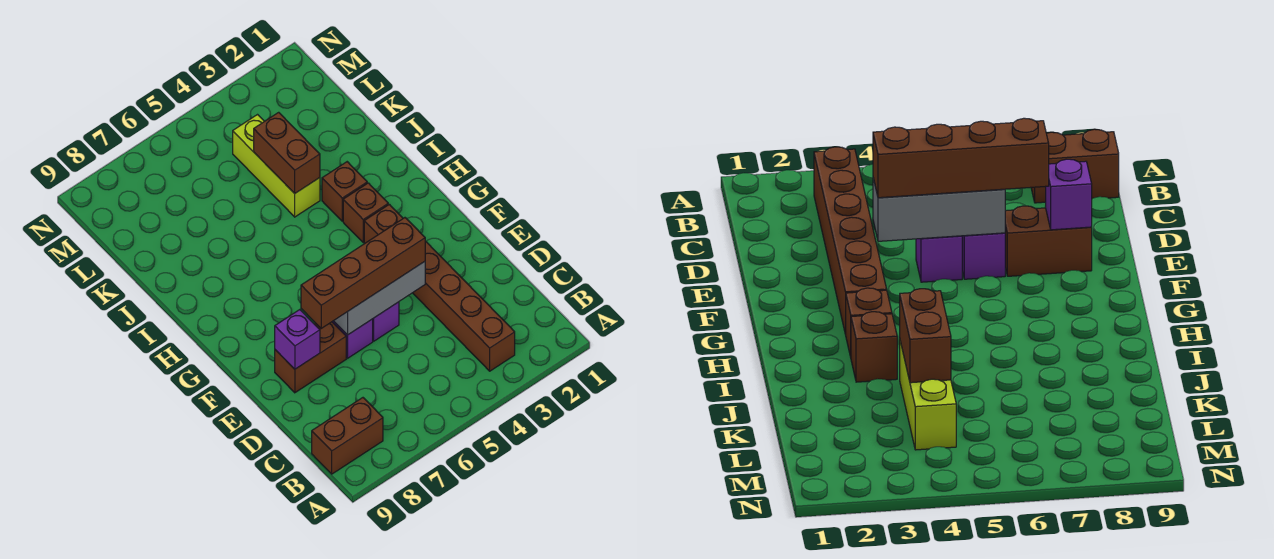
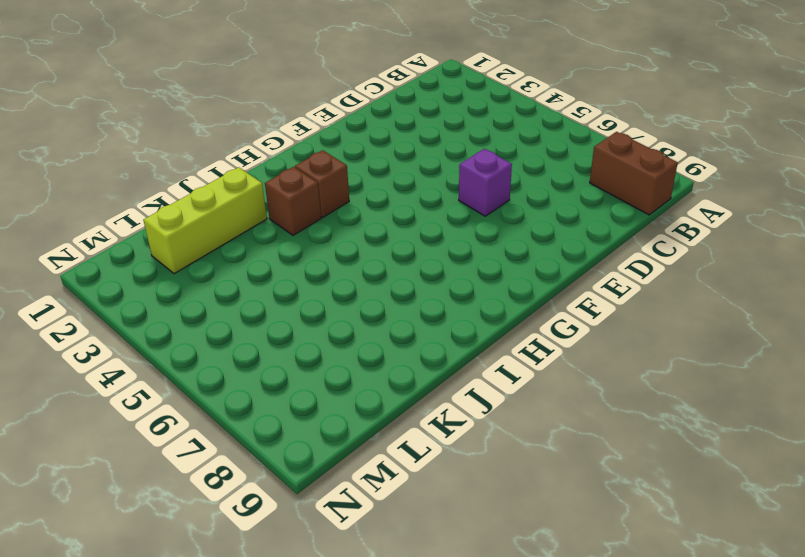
lime 1x3 brick [143,167,267,274] -> lime 1x3 brick moved to [233,115,320,217]
none -> brown 1x6 brick [364,204,515,371]
none -> purple 1x1 brick [373,302,399,341]
none -> brown 1x2 brick [275,322,346,393]

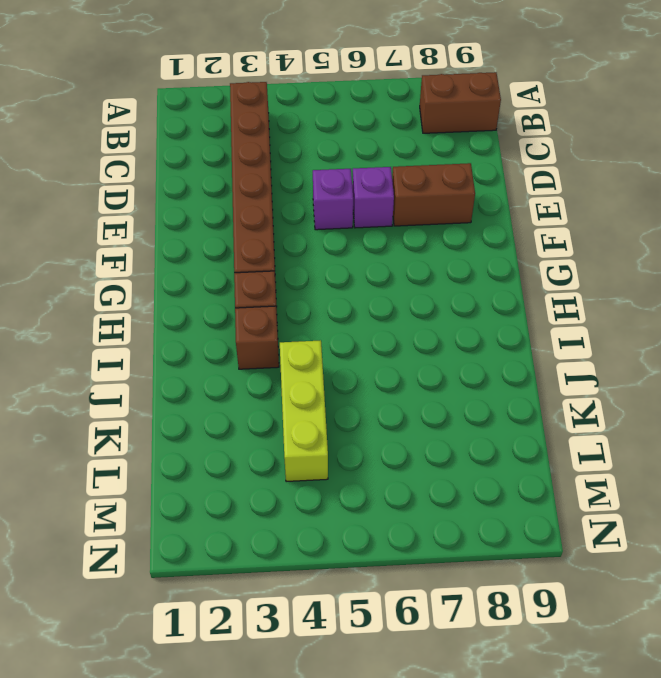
none -> grey 1x3 brick [334,262,425,335]
none -> purple 1x1 brick [275,310,320,369]
none -> brown 1x2 brick [254,112,320,193]

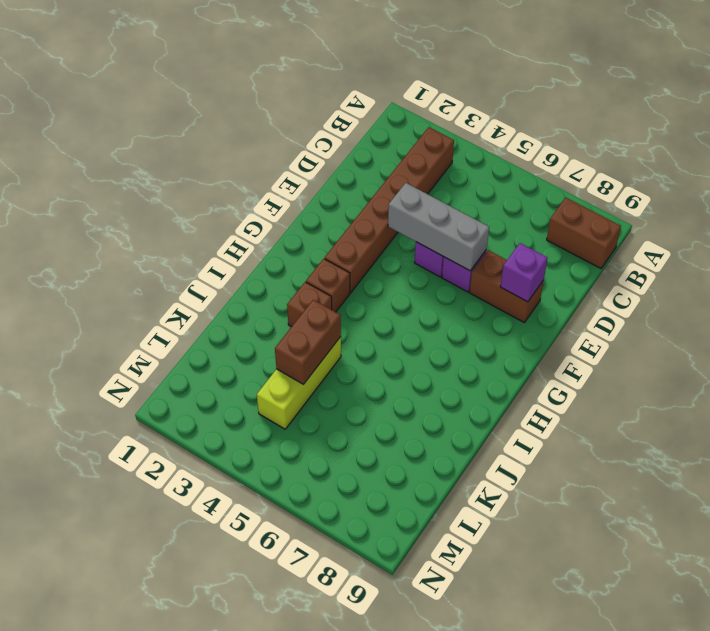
none -> brown 1x4 brick [301,218,425,328]

